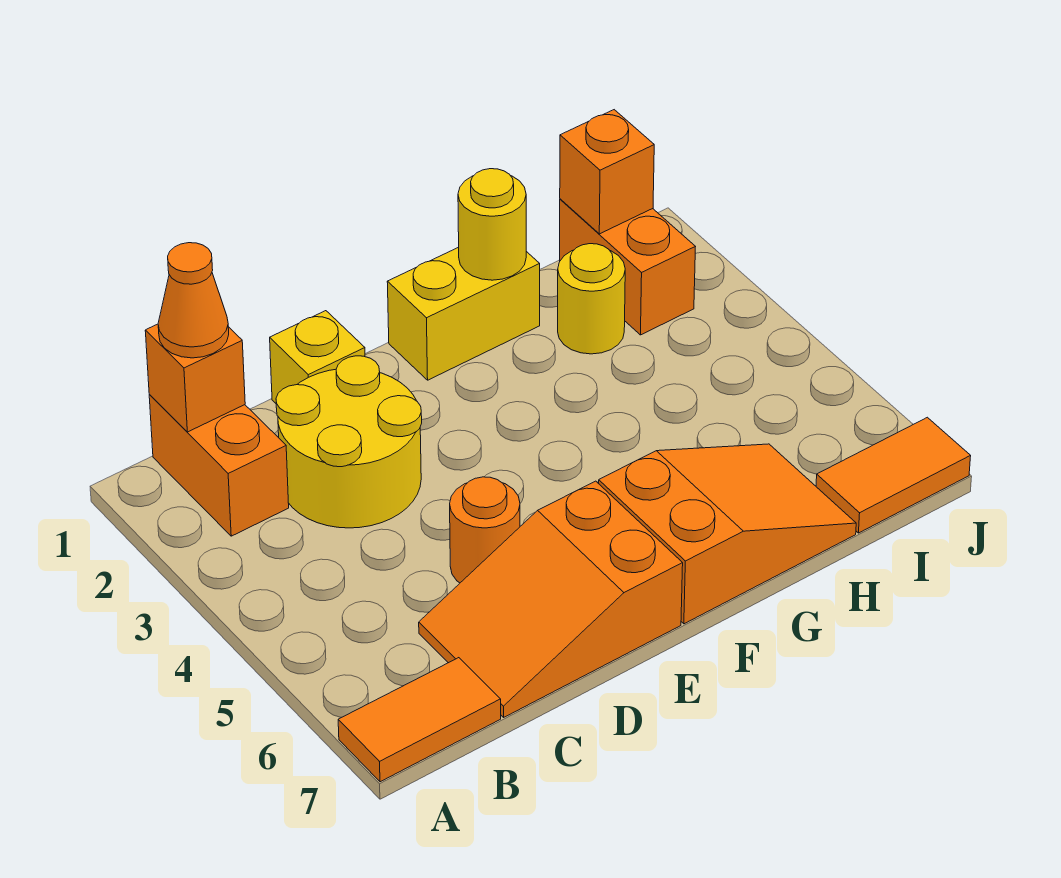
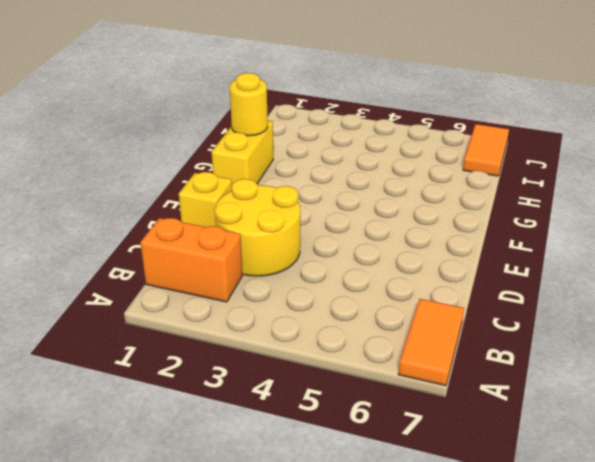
none -> orange 2x3 slope [419,481,683,717]
none -> orange 1x1 round brick [450,477,520,583]
none -> orange 2x3 slope [599,444,856,624]

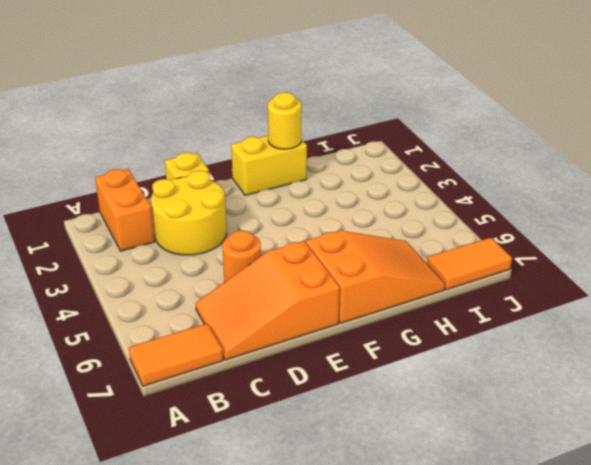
none -> yellow 1x1 round brick [558,244,625,354]
none -> orange 1x2 brick [560,199,695,335]
none -> orange 1x1 brick [145,324,245,432]

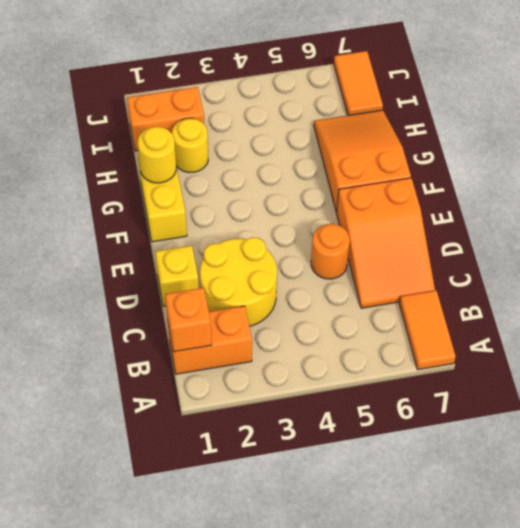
none -> orange 1x1 brick [560,110,654,234]
none -> orange 1x1 cone [158,243,229,358]

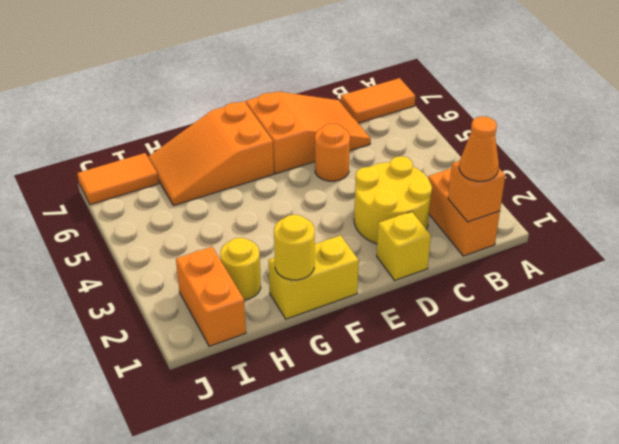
none -> orange 1x1 brick [560,110,654,234]

